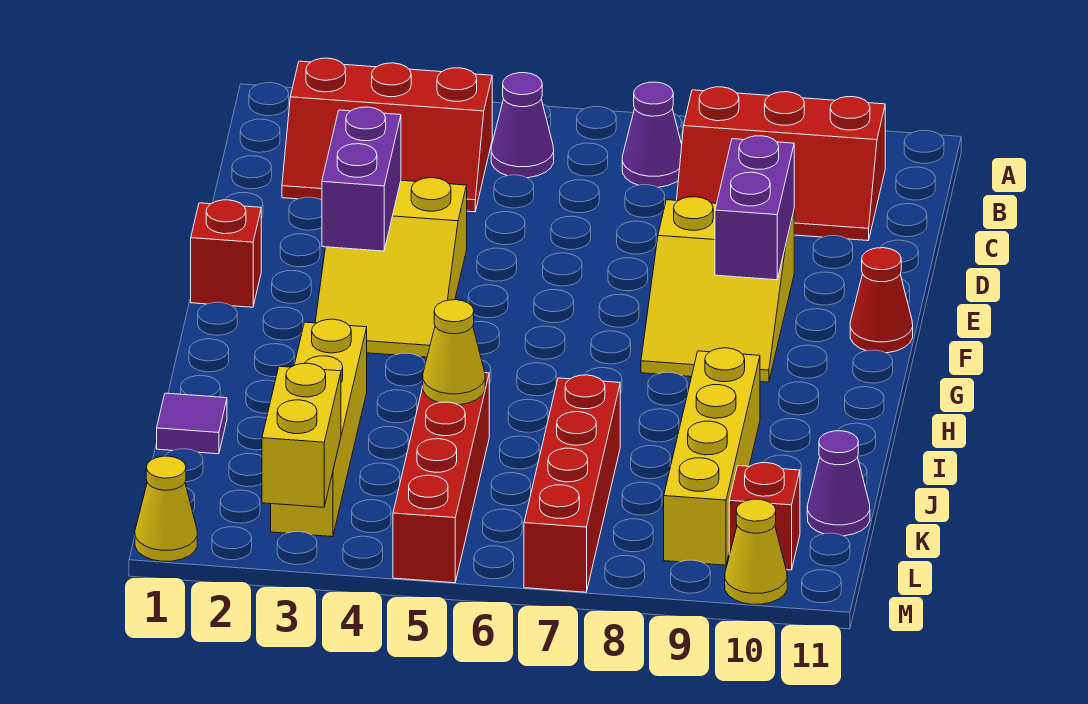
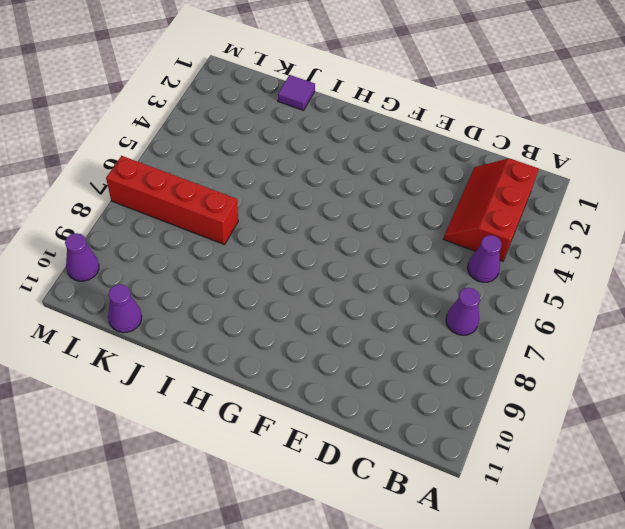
purple 1x1 cone [65,233,99,281] -> yellow 1x1 cone [725,499,787,604]
none -> red 2x3 slope [677,87,885,241]
none -> yellow 2x3 slope [315,178,467,357]
none -> yellow 2x3 slope [641,197,794,382]

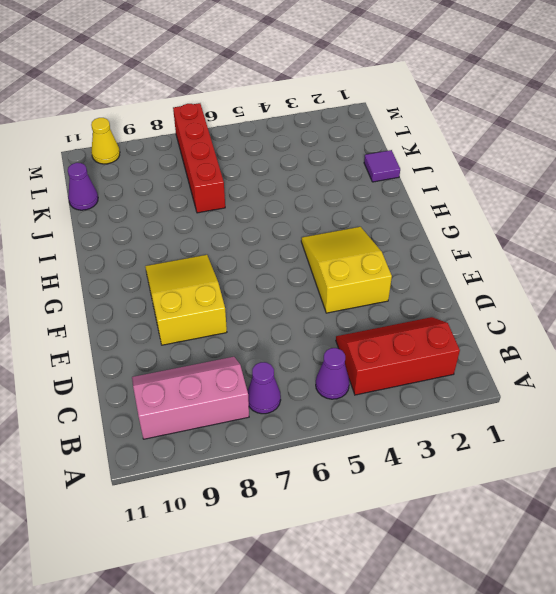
pink 2x3 slope [132,357,249,439] -> red 2x3 slope [677,87,885,241]
none -> red 1x1 brick [191,200,261,307]
none -> red 1x1 cone [850,248,913,353]
none -> yellow 1x4 brick [271,319,367,537]

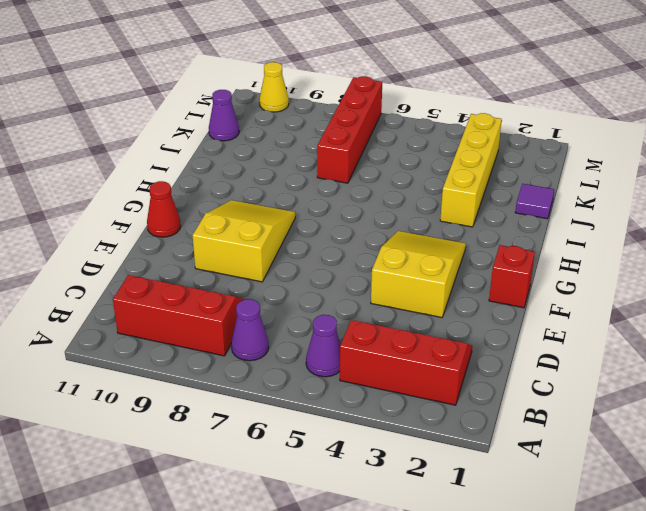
none -> yellow 1x4 brick [664,348,760,565]
none -> red 1x4 brick [393,373,489,583]
none -> red 1x1 brick [729,463,800,570]

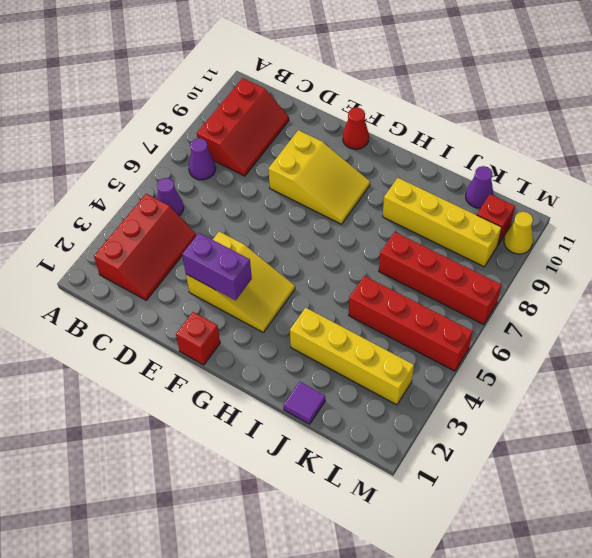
none -> yellow 1x1 cone [135,456,197,561]
none -> purple 1x2 brick [715,136,794,280]
none -> yellow 1x1 cone [423,300,485,405]

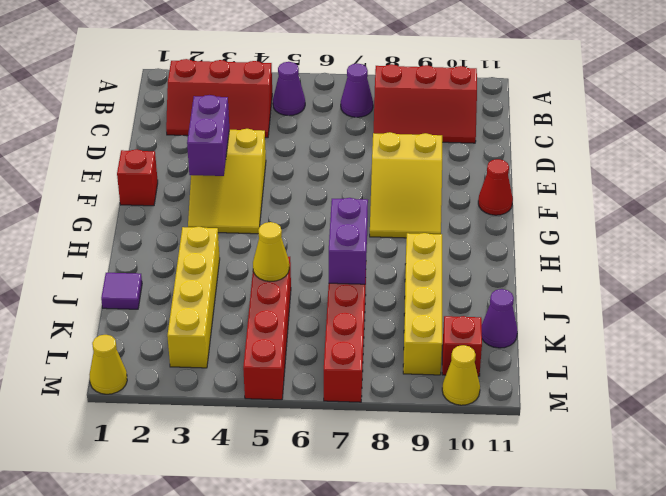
purple 1x2 brick [329,198,368,284] -> purple 1x2 brick moved to [715,136,794,280]
none -> yellow 1x2 brick [262,363,341,507]

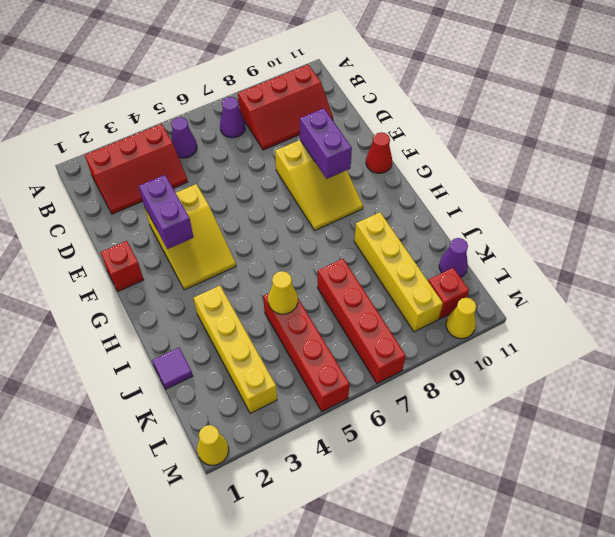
none -> yellow 1x2 brick [262,363,341,507]

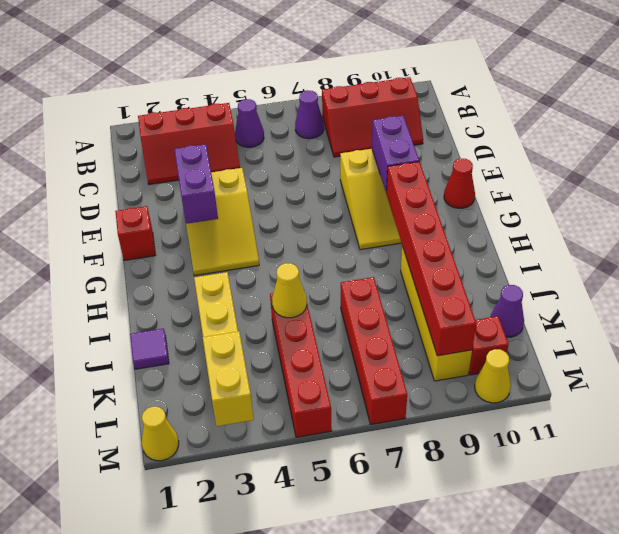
red 1x6 brick [386,162,476,356] -> none

